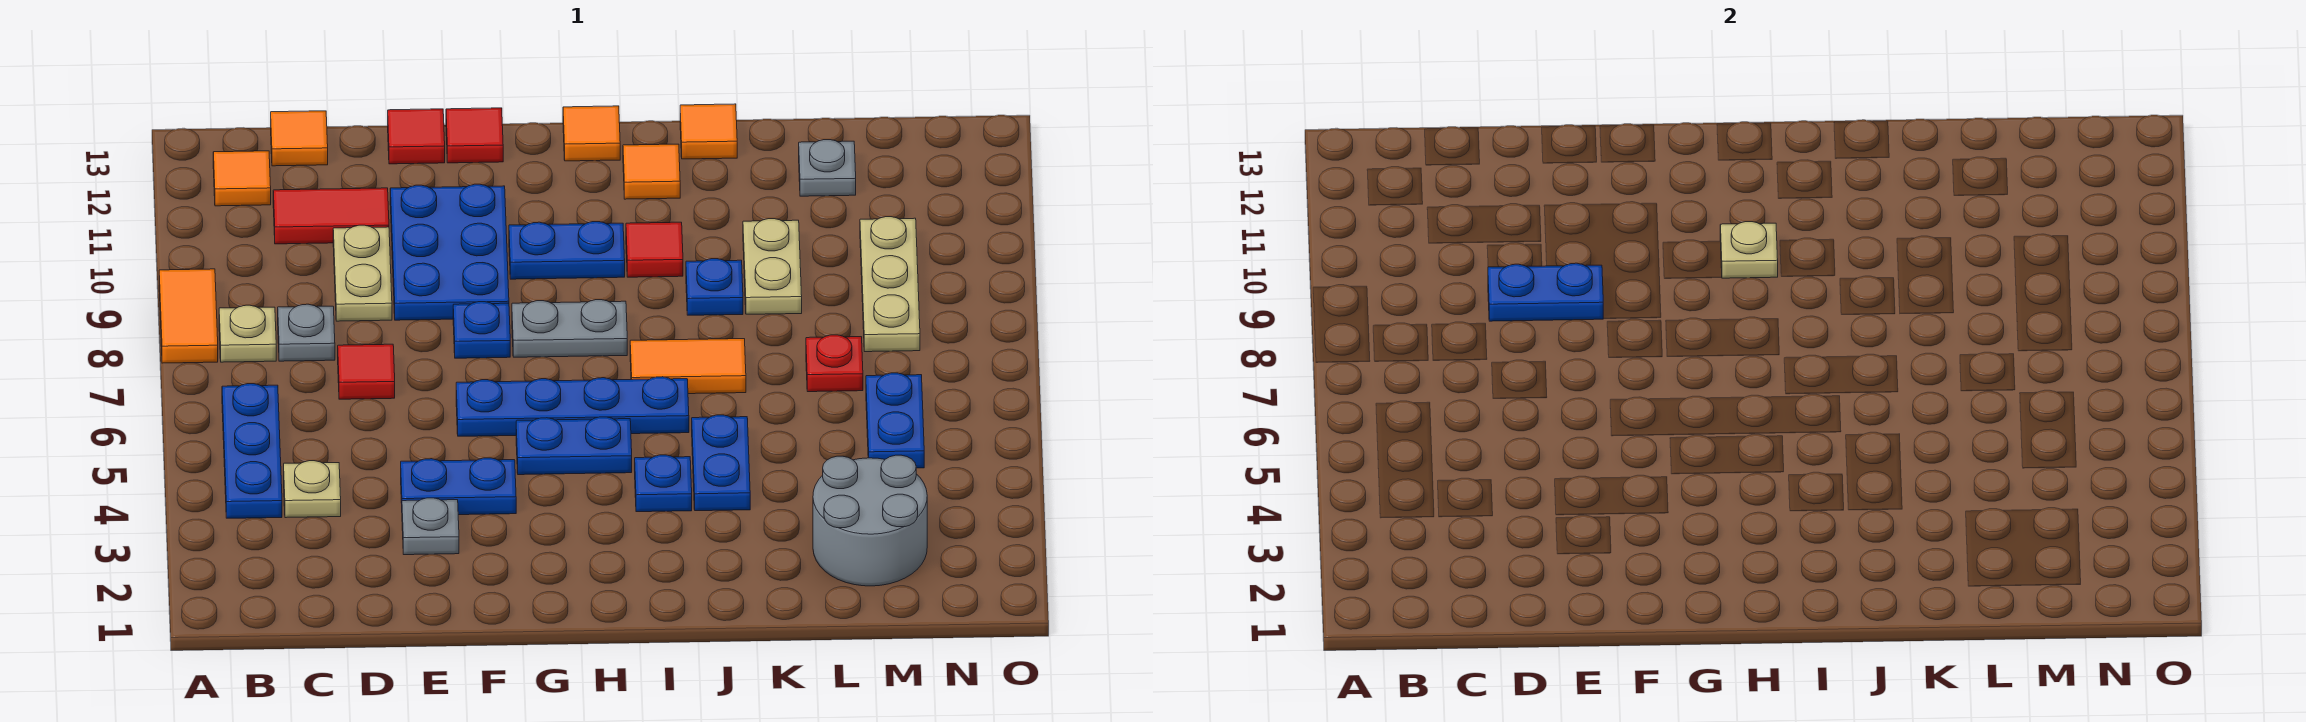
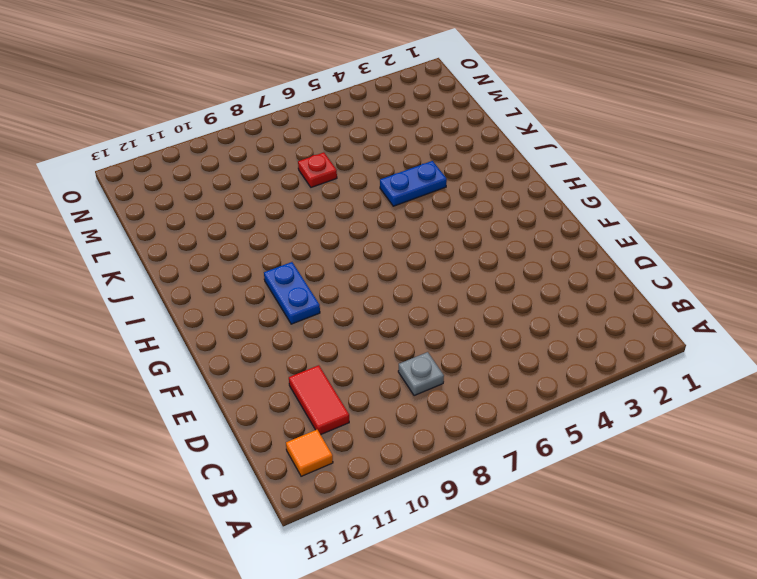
none -> orange 1x2 tile [159,269,218,363]
none -> blue 1x3 plate [222,384,282,518]
none -> tan 1x1 plate [219,305,276,362]
none -> tan 1x1 plate [284,461,341,518]

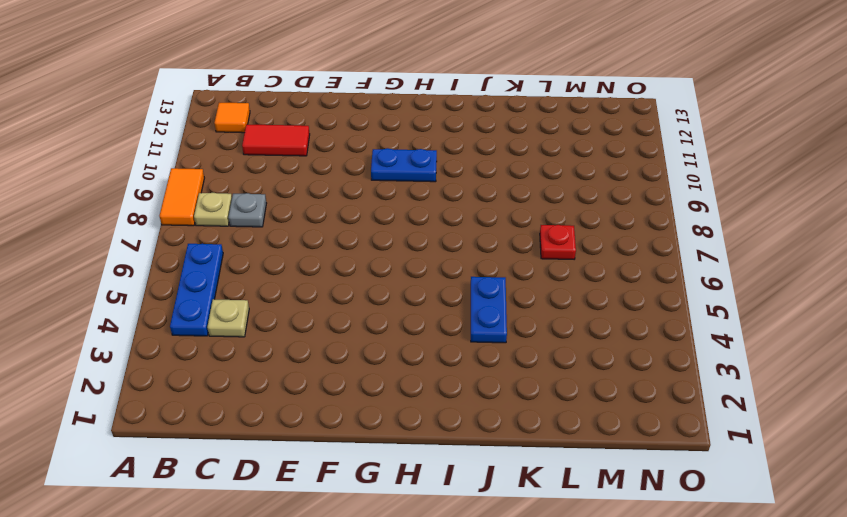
none -> orange 1x1 tile [271,111,328,166]
none -> red 1x1 tile [338,344,395,399]
none -> tan 1x2 plate [333,225,392,321]
none -> grey 1x1 plate [402,498,459,555]

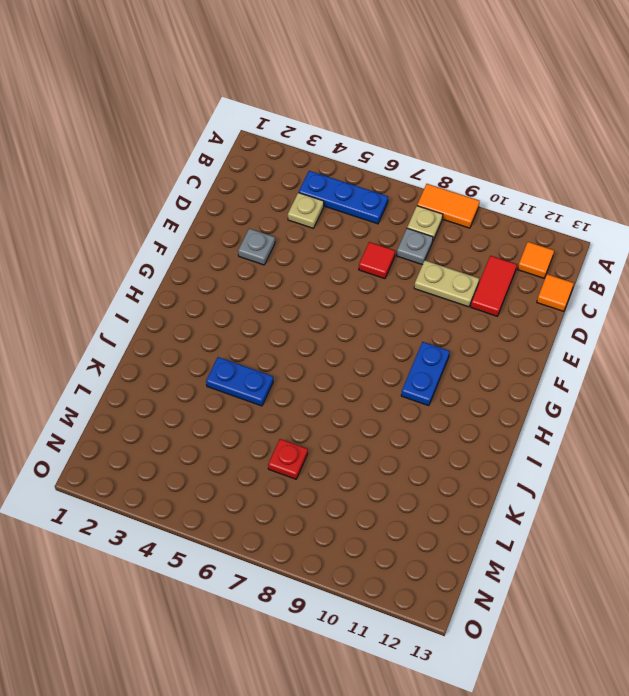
none -> blue 1x2 plate [401,458,516,515]
none -> blue 2x3 plate [390,184,509,320]
none -> red 1x1 tile [388,109,445,164]
none -> blue 1x4 plate [456,377,689,436]

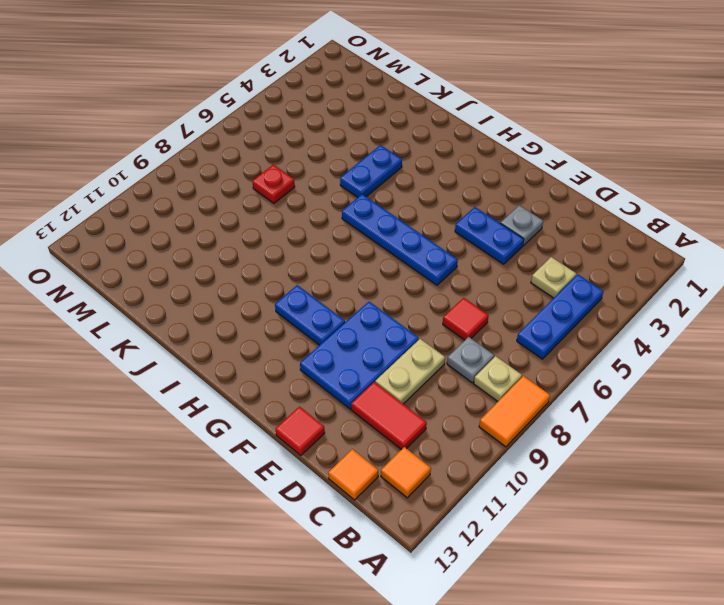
none -> blue 1x1 plate [453,302,510,358]
none -> red 1x1 tile [446,108,503,163]
none -> blue 1x2 plate [516,417,632,475]
none -> grey 1x2 plate [512,300,627,357]

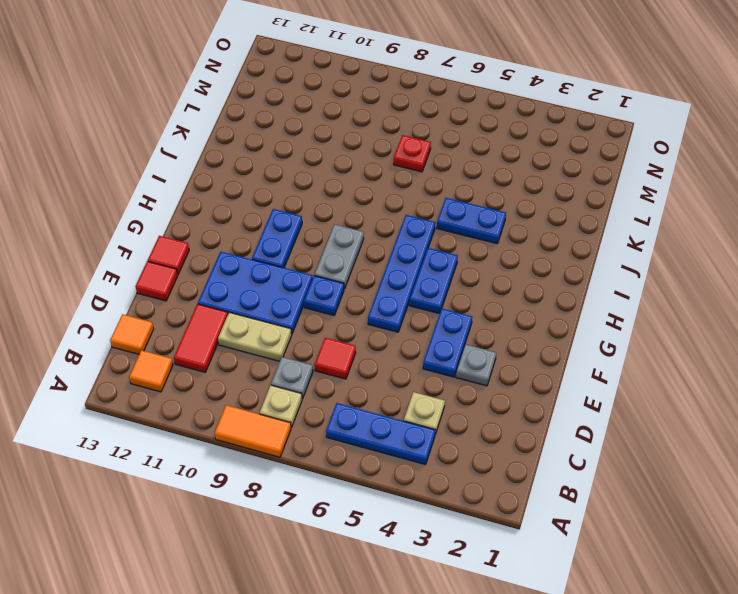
none -> orange 1x1 tile [563,106,620,161]
none -> blue 1x1 plate [635,455,692,512]
none -> orange 1x2 tile [630,339,746,394]
none -> red 1x1 tile [626,222,683,277]

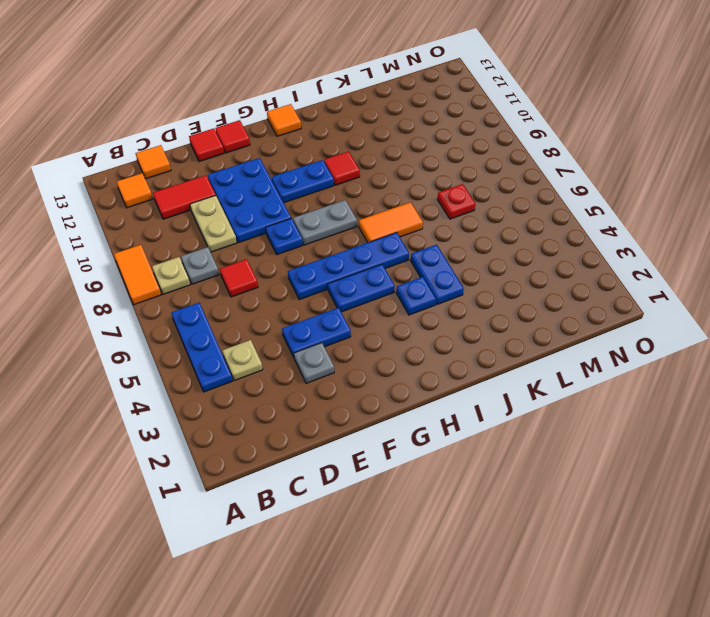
none -> orange 1x1 tile [623,144,680,199]
none -> blue 1x1 plate [686,259,743,315]
none -> orange 1x1 tile [680,104,737,159]
none -> tan 1x2 plate [743,219,802,314]

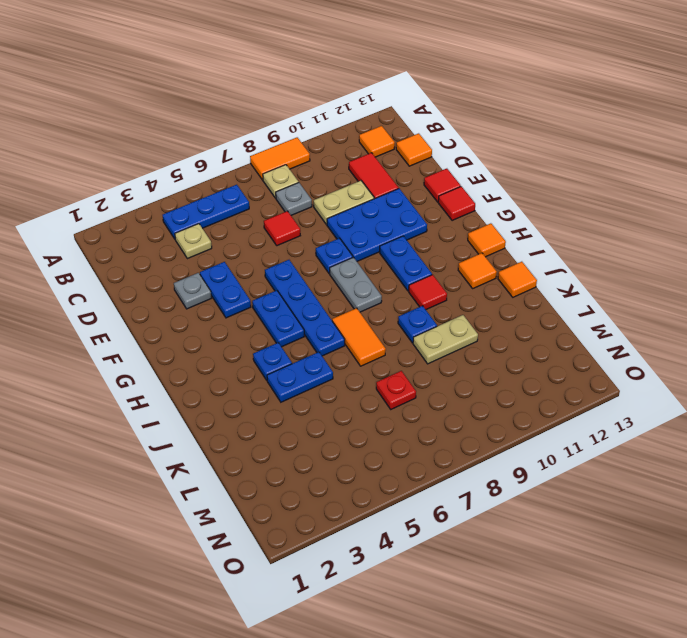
none -> grey 2x2 round brick [813,455,927,586]
none -> grey 1x1 plate [799,140,856,196]
none -> blue 1x2 plate [866,373,924,468]
none -> tan 1x3 plate [860,217,920,352]

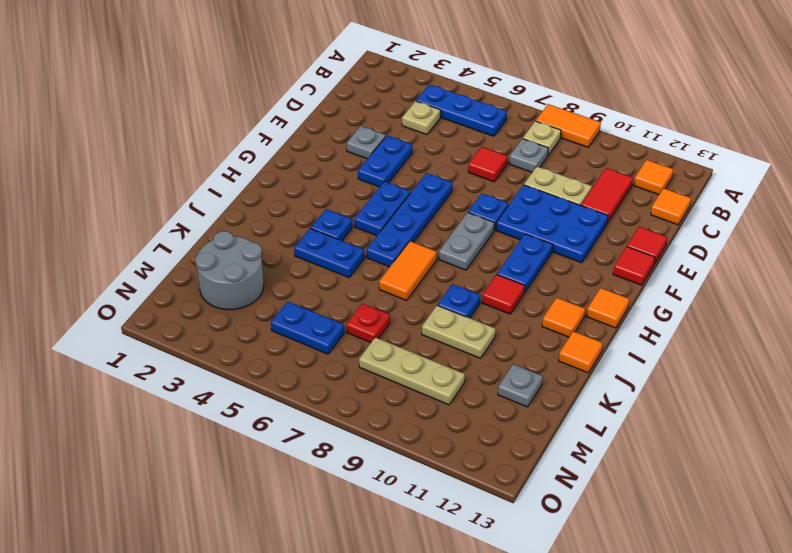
none -> blue 1x2 plate [1488,263,1604,321]
none -> tan 1x1 plate [1720,222,1778,278]

